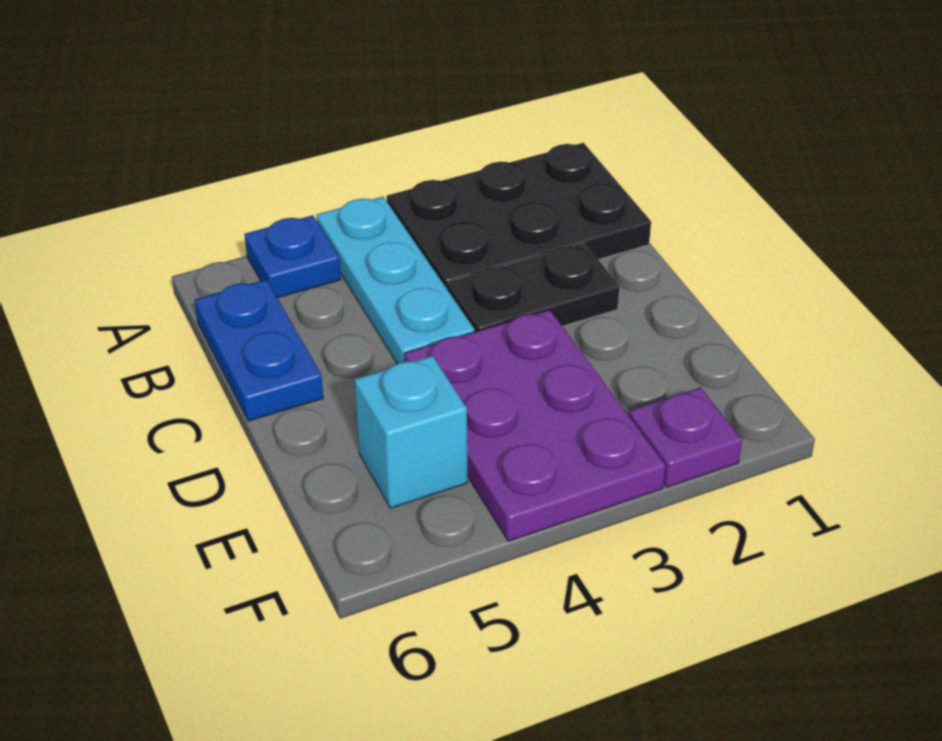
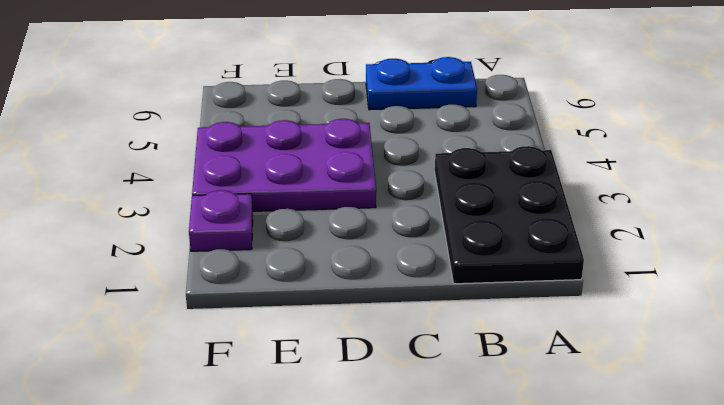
none -> cyan 1x3 plate [317,197,475,364]
none -> blue 1x1 plate [245,215,341,298]

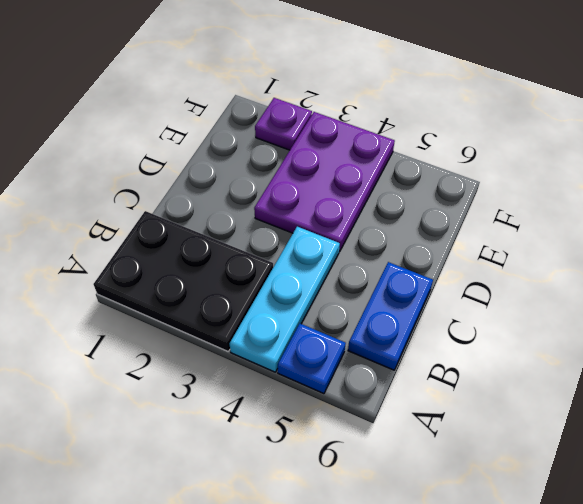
none -> black 1x2 plate [447,243,619,332]
none -> cyan 1x1 brick [355,356,467,508]

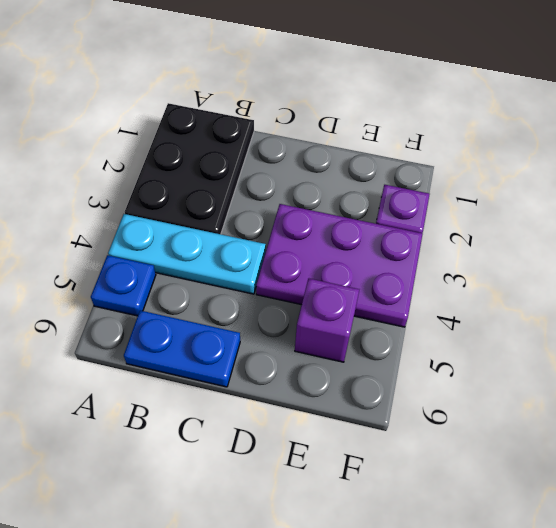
purple 1x1 brick [295,279,359,362] -> cyan 1x1 brick [355,356,467,508]
none -> black 1x2 plate [447,243,619,332]

